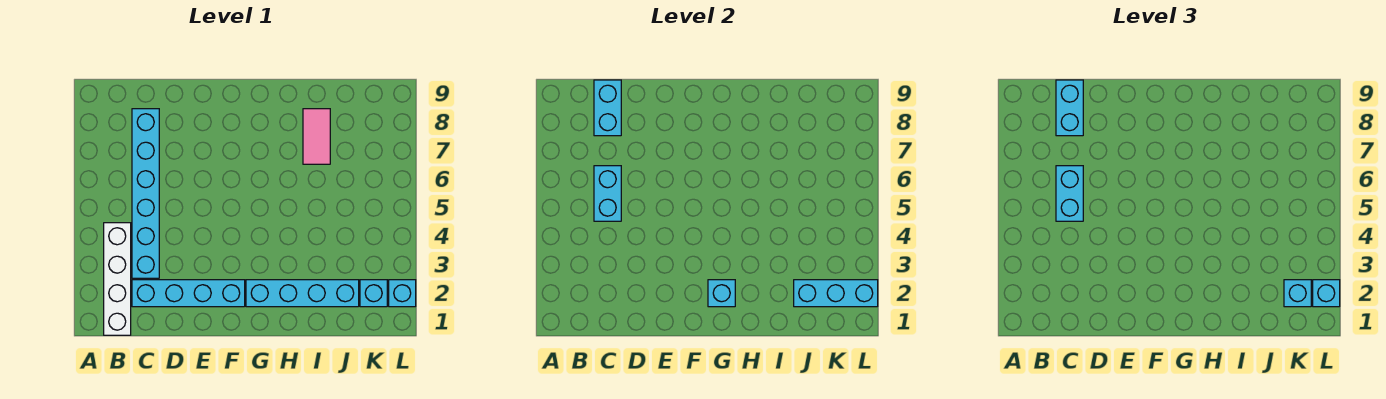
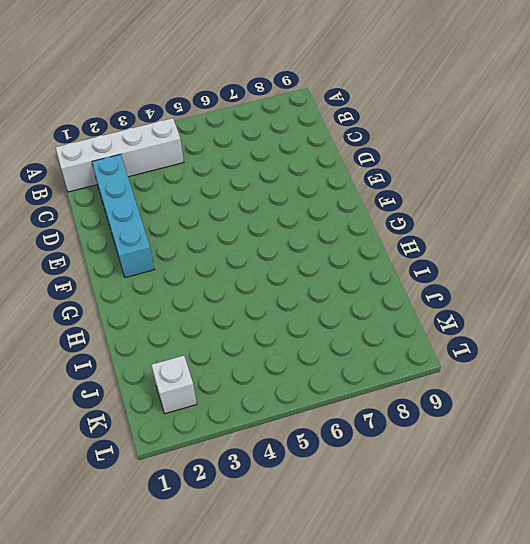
white 1x1 brick [152,356,197,414] -> cyan 1x1 brick [360,280,387,307]
none -> cyan 1x6 brick [132,109,159,278]
none -> cyan 1x4 brick [246,280,359,307]
none -> pink 1x2 tile [303,109,330,164]

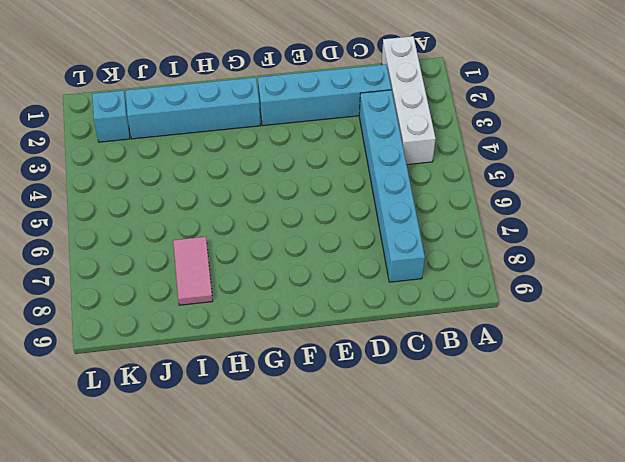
none -> cyan 1x1 brick [389,280,416,307]
none -> cyan 1x2 brick [594,166,621,221]
none -> cyan 1x2 brick [594,80,621,136]

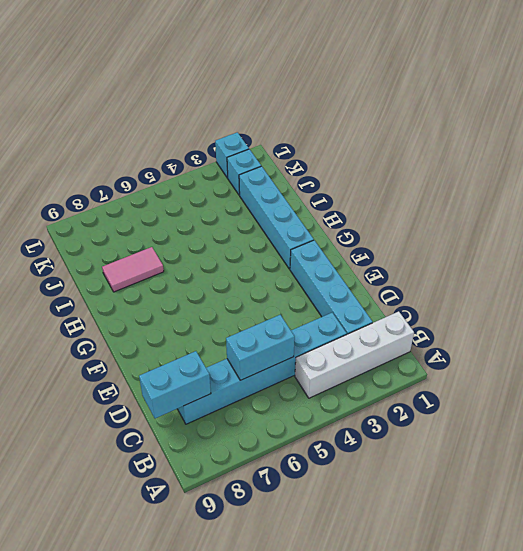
none -> cyan 1x1 brick [708,280,735,307]
none -> cyan 1x3 brick [794,280,878,307]
none -> cyan 1x2 brick [1056,166,1083,221]

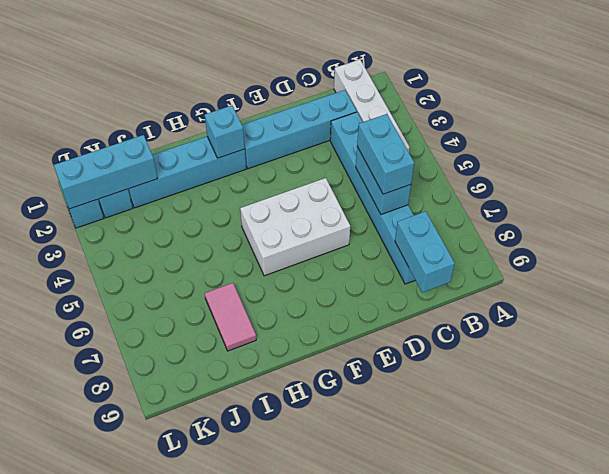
white 2x3 brick [240,178,350,276] -> none
none -> cyan 1x2 brick [1056,80,1083,136]
none -> cyan 1x1 brick [1284,280,1311,307]
none -> cyan 1x1 brick [1313,280,1340,307]

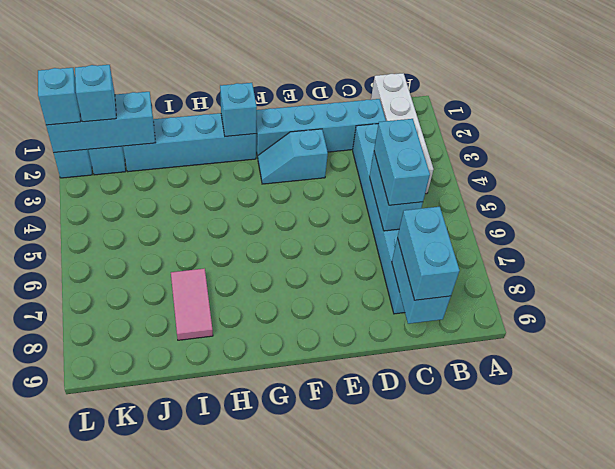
cyan 1x2 slope [258,129,328,184] -> none

